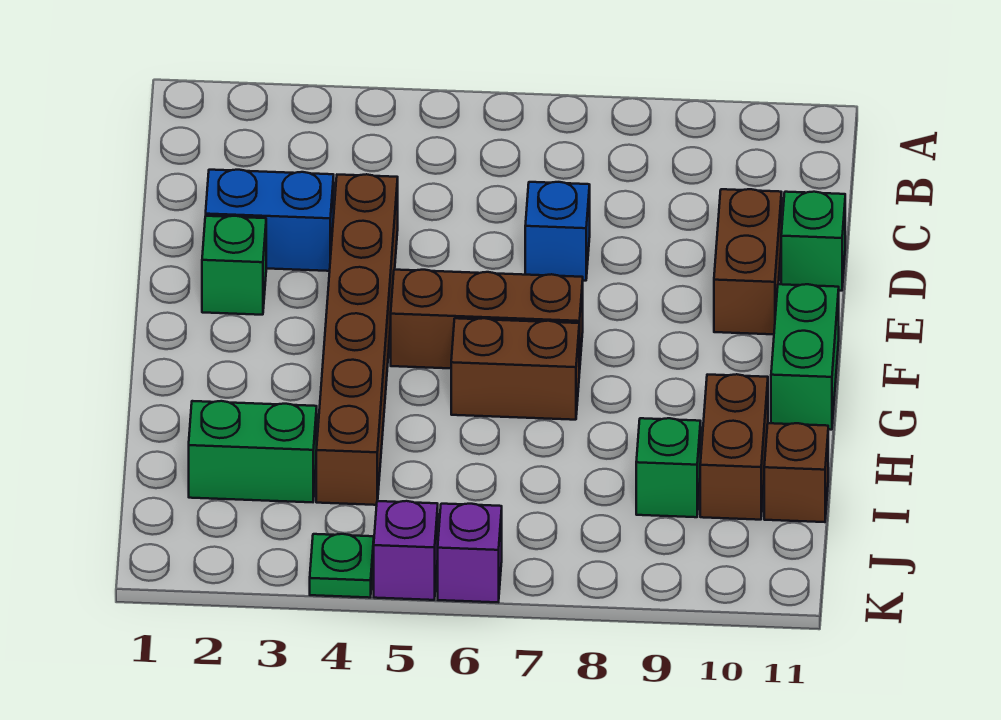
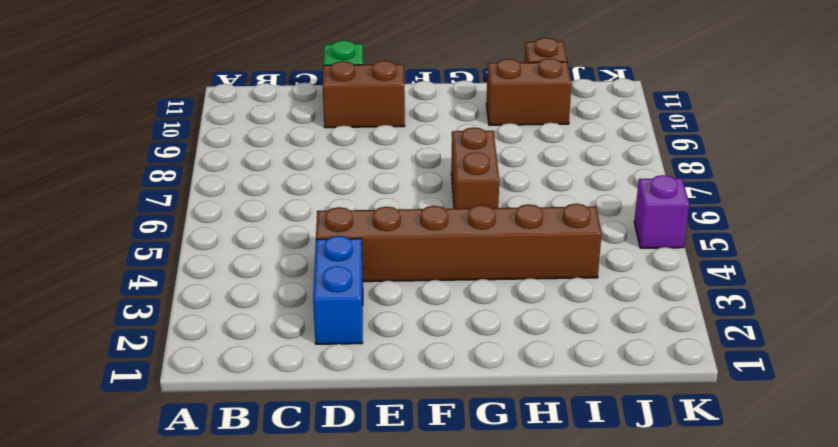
none -> blue 1x1 brick [525,182,590,281]
none -> green 1x1 brick [202,216,266,315]
none -> brown 1x3 brick [391,270,583,373]

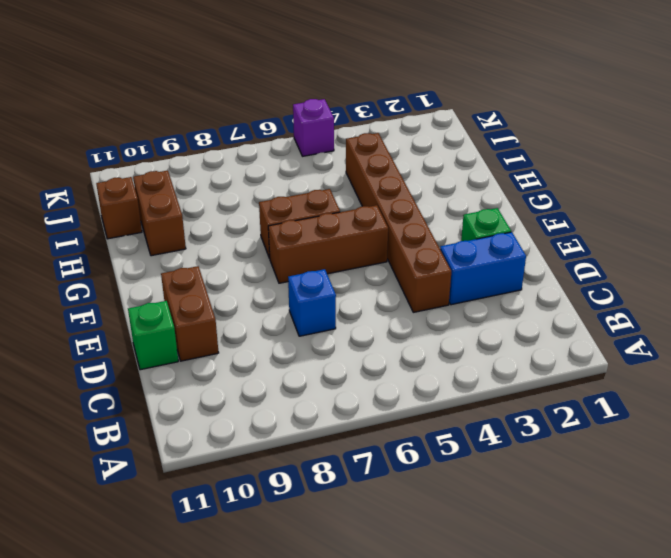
none -> green 1x2 brick [771,284,839,430]
none -> green 1x2 brick [189,401,317,502]
none -> green 1x1 brick [636,418,701,517]

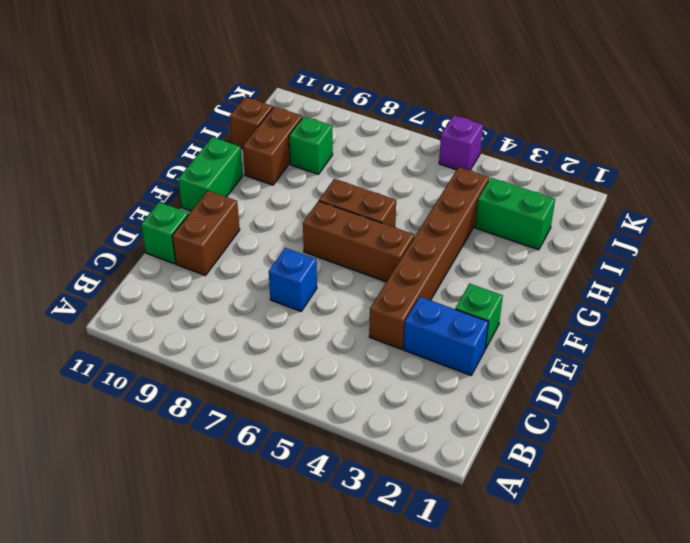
none -> green 1x1 plate [310,534,374,598]
none -> purple 1x1 brick [438,504,502,602]

